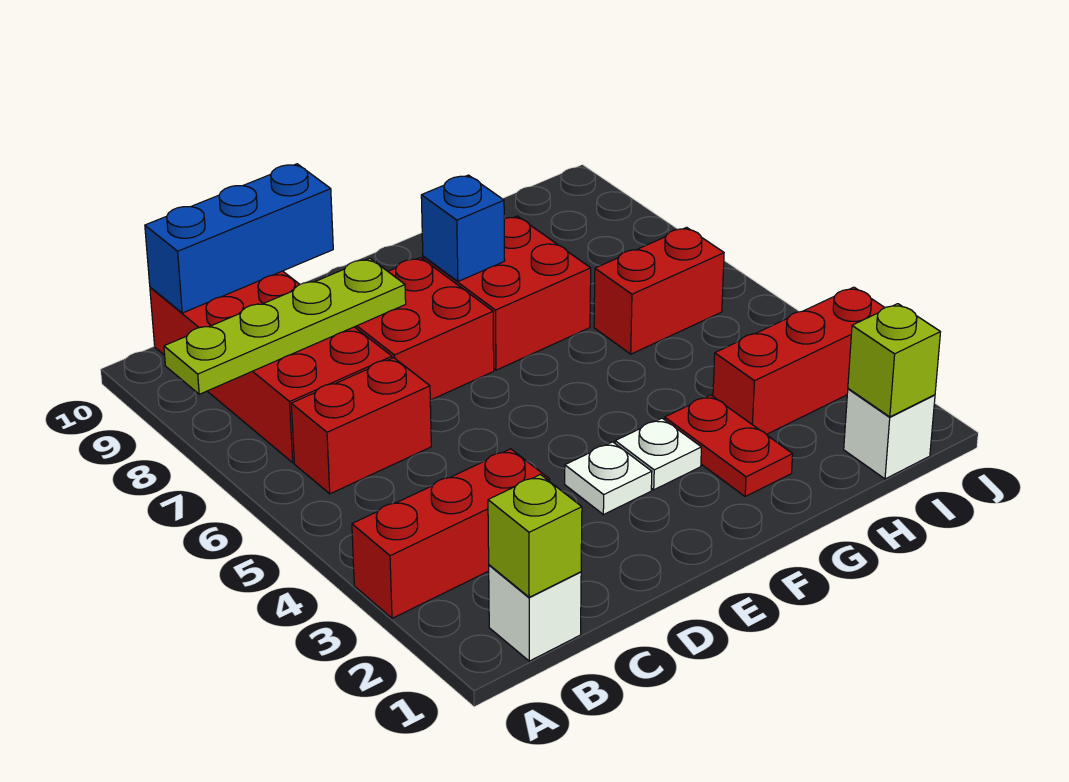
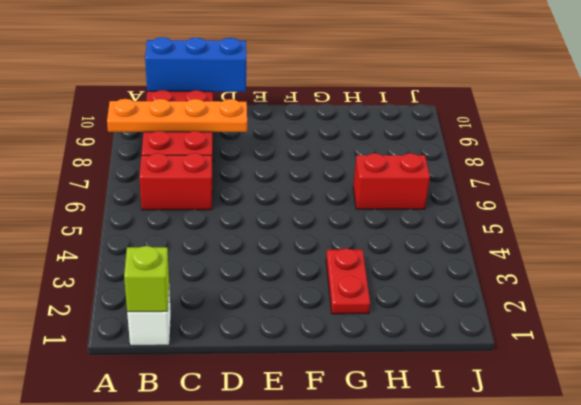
orange 1x4 plate [107,99,247,132] -> lime 1x4 plate [164,258,406,394]
none -> red 1x3 brick [352,449,550,618]
none -> red 2x2 brick [355,258,494,400]
none -> white 1x1 plate [565,442,652,515]

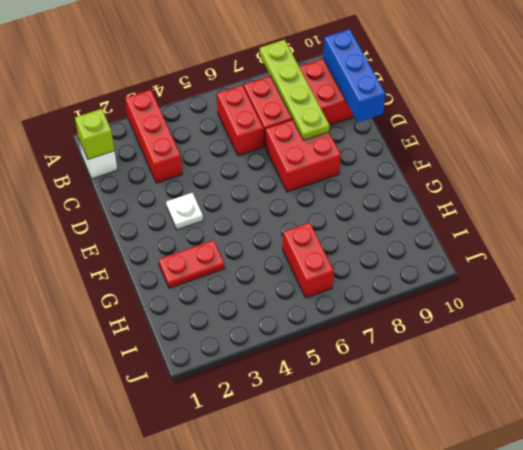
none -> white 1x1 plate [615,418,701,490]
none -> red 2x2 brick [423,216,591,370]
none -> red 1x3 brick [713,287,885,435]

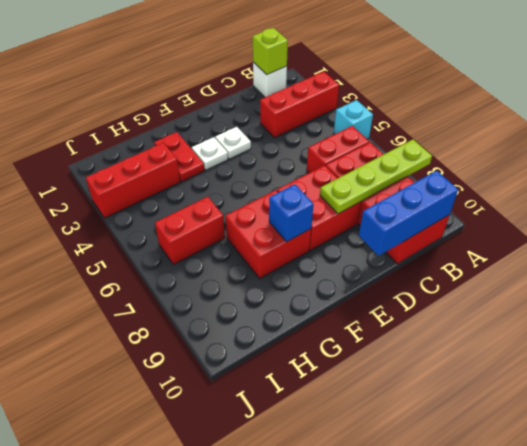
cyan 1x1 brick [334,100,373,139] -> none
none -> white 1x1 brick [844,389,935,479]
none -> lime 1x1 brick [848,304,940,417]

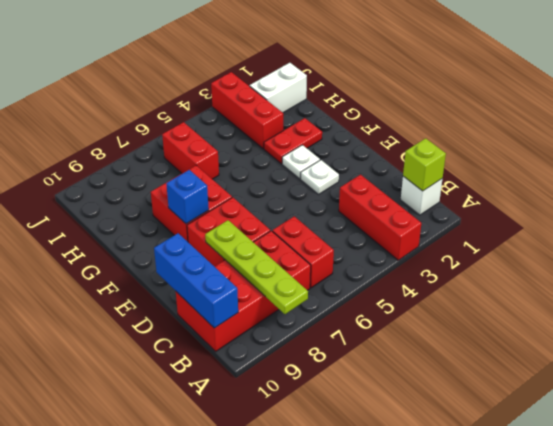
white 1x2 brick [250,63,307,113] -> white 1x1 brick [844,389,935,479]
none -> lime 1x1 brick [848,304,940,417]

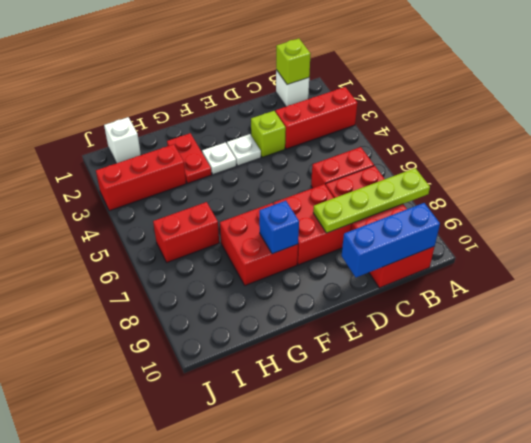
lime 1x1 brick [251,111,286,157] -> lime 1x1 brick moved to [848,304,940,417]

